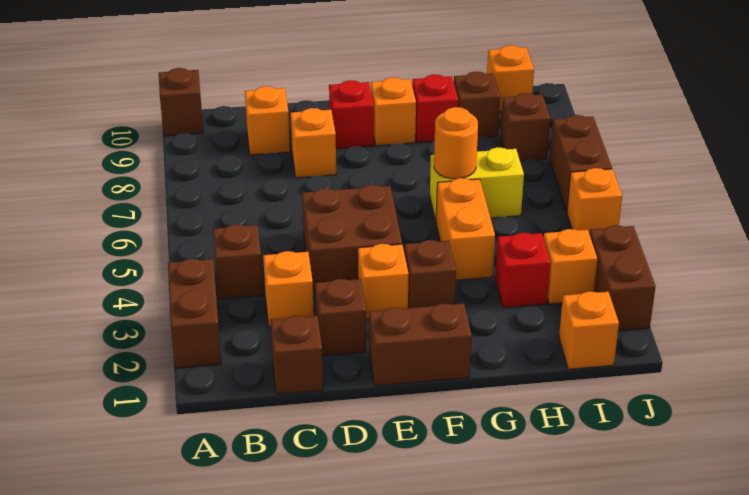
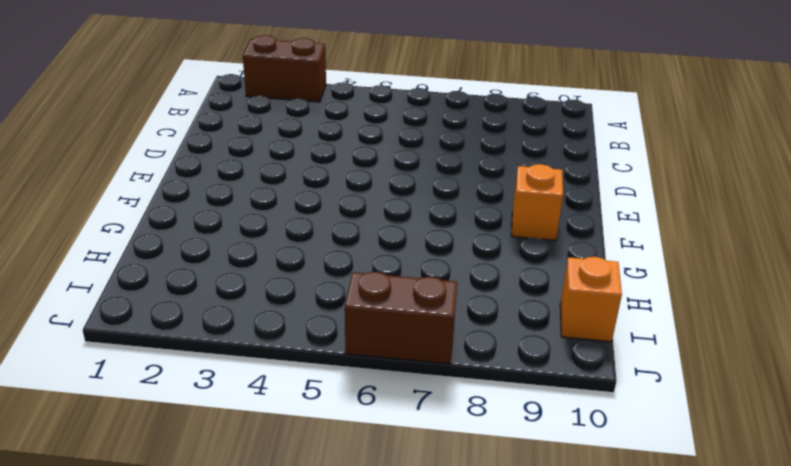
none -> brown 1x1 brick [159,68,203,136]
none -> brown 1x1 brick [213,225,263,299]
none -> brown 1x1 brick [270,316,323,394]

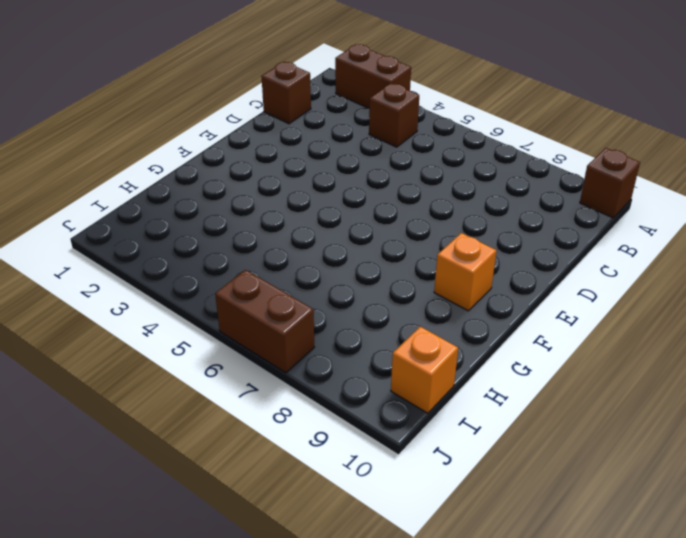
none -> orange 1x1 brick [263,251,314,327]
none -> orange 1x1 brick [245,86,290,155]
none -> brown 1x1 brick [315,279,366,356]

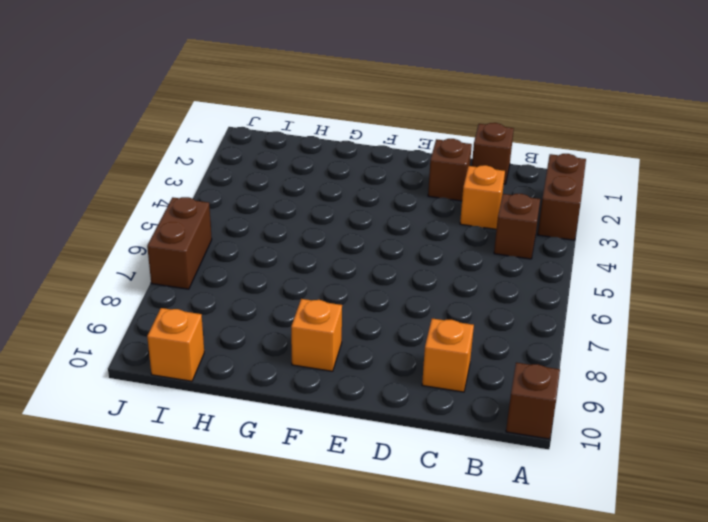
none -> brown 2x2 brick [302,185,402,292]
none -> orange 1x1 brick [291,108,336,178]
none -> brown 1x2 brick [369,304,472,386]

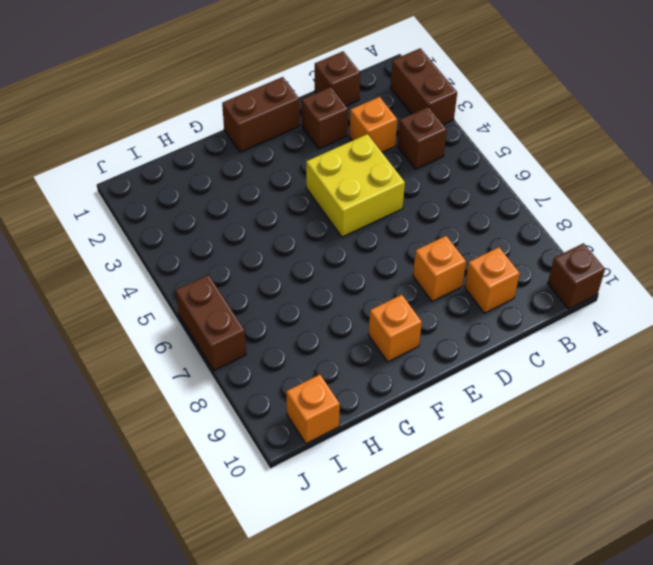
yellow 2x2 brick [306,134,405,237] -> brown 2x2 brick [302,185,402,292]
none -> orange 1x1 brick [358,244,408,319]
none -> red 1x1 brick [329,80,374,149]
none -> brown 1x1 brick [405,240,456,308]

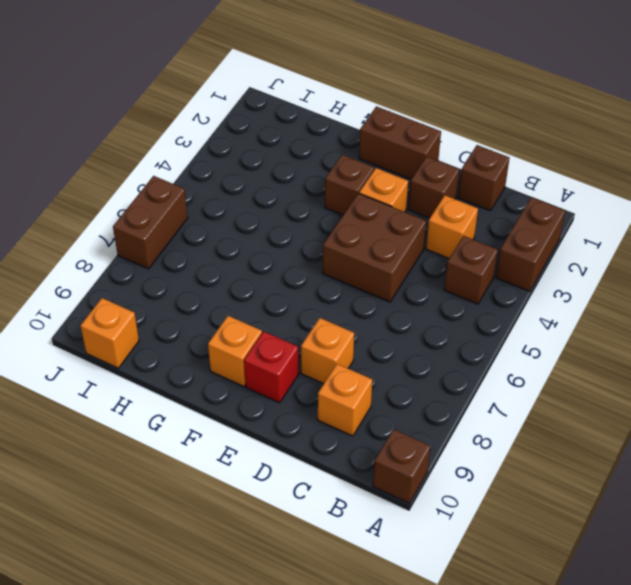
none -> orange 1x2 brick [436,178,495,280]
none -> yellow 1x2 brick [430,147,524,221]
none -> red 1x1 brick [412,74,458,143]

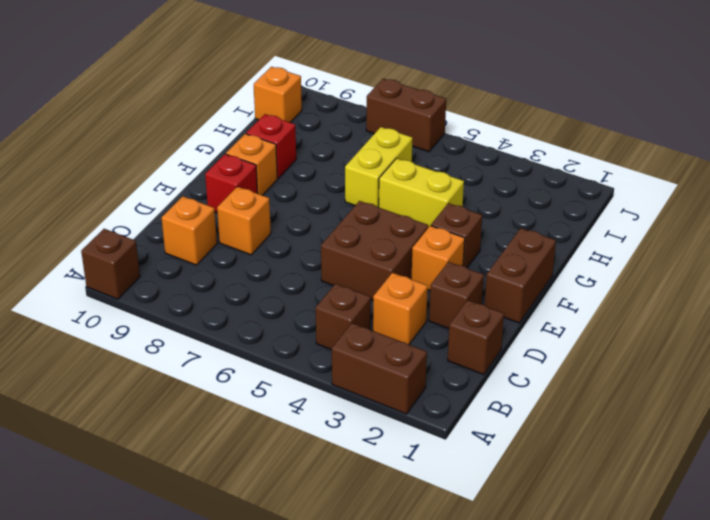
yellow 1x2 brick [379,158,464,228] -> orange 1x2 brick [436,178,495,280]
none -> red 1x1 brick [495,233,551,308]
none -> brown 1x1 brick [454,72,500,138]
none -> orange 1x1 brick [559,292,619,369]

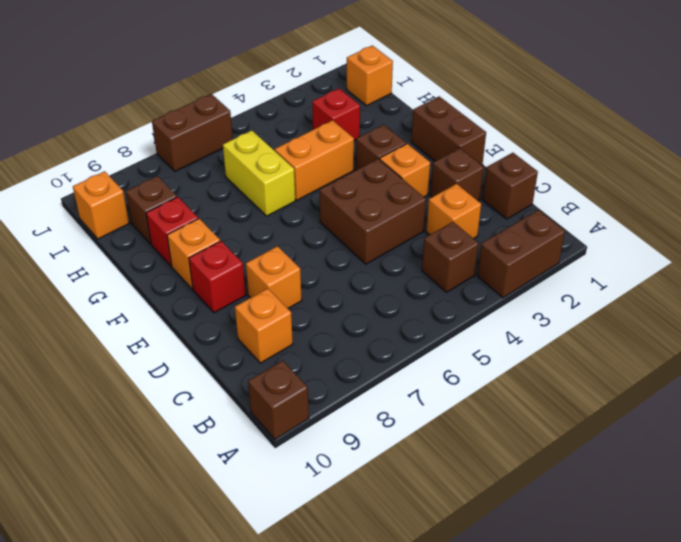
none -> orange 1x1 brick [544,229,597,304]
none -> brown 1x1 brick [500,93,550,161]
none -> brown 1x2 brick [589,225,656,331]

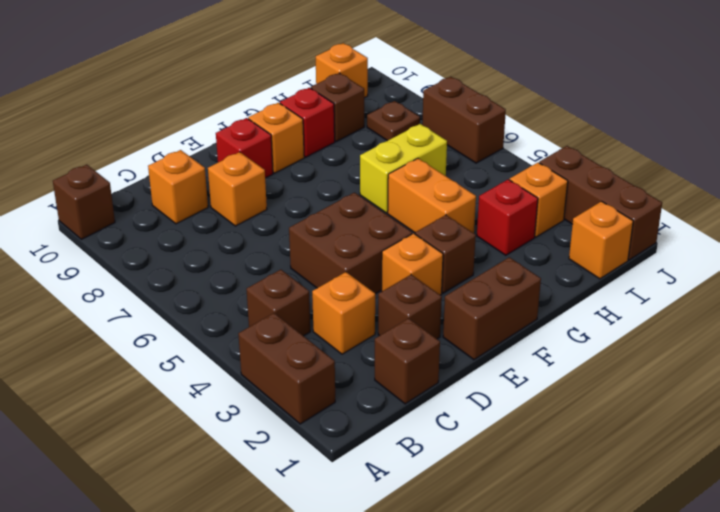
brown 1x1 plate [367,101,420,141] -> brown 1x1 brick [500,93,550,161]
brown 1x3 brick [539,146,662,260] -> brown 1x2 brick [589,225,656,331]
none -> orange 1x1 brick [567,168,622,234]
none -> orange 1x1 round brick [434,107,478,179]

